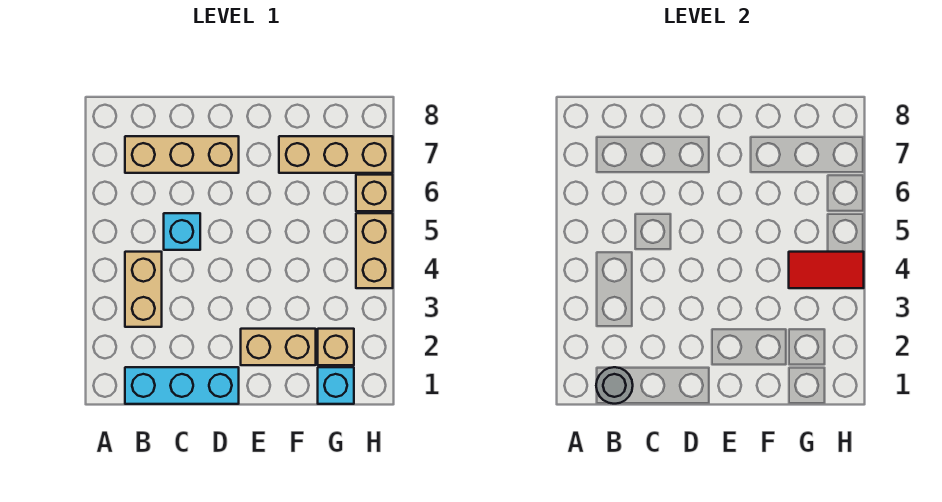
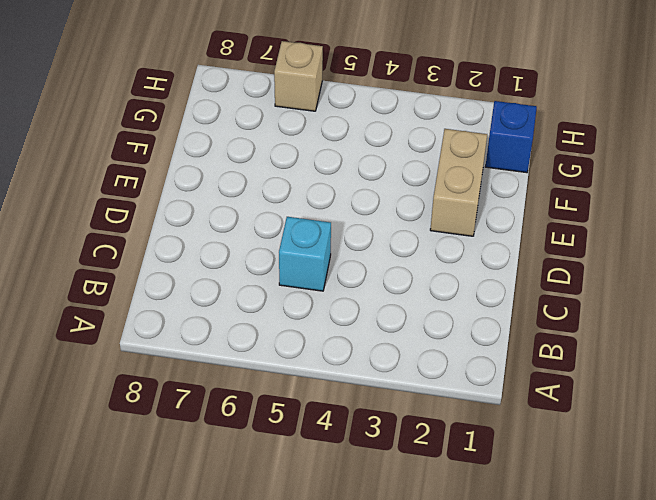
blue 1x1 brick [485,101,537,173] -> cyan 1x1 brick [318,367,354,404]
none -> cyan 1x3 brick [125,367,239,404]
none -> tan 1x2 brick [125,252,162,327]
none -> tan 1x3 brick [125,136,239,173]

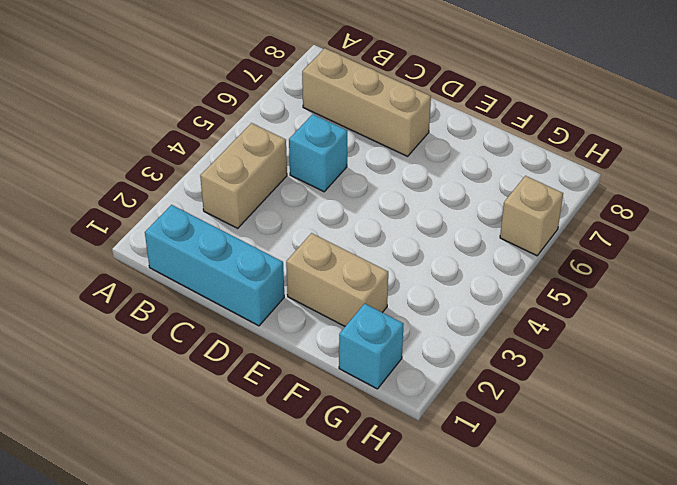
none -> tan 1x3 brick [279,136,393,173]
none -> tan 1x1 brick [318,329,354,365]
none -> tan 1x2 brick [356,213,393,288]

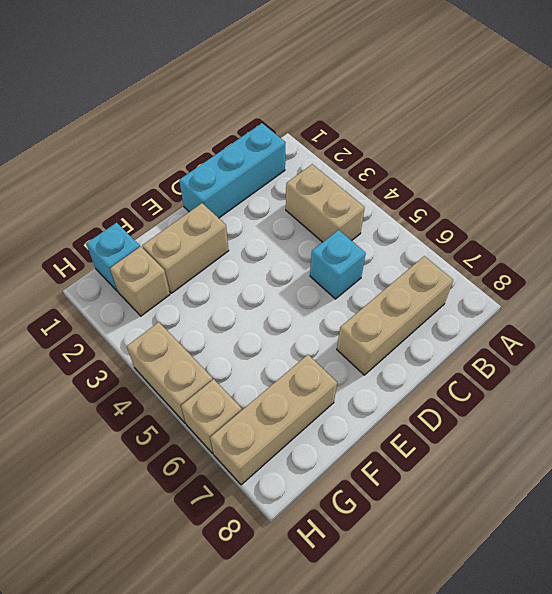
none -> grey 1x1 round brick [596,367,633,404]
none -> red 1x2 tile [789,252,864,288]

